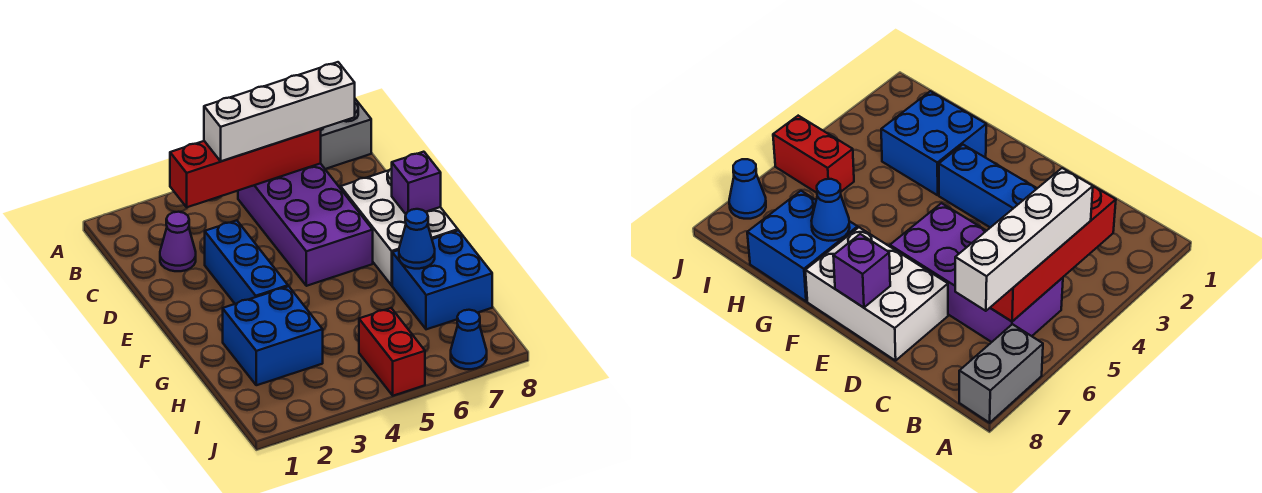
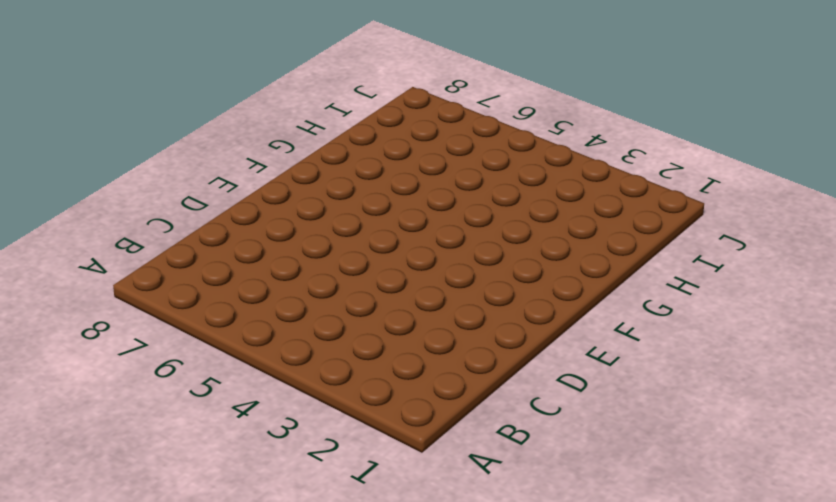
none -> grey 1x2 brick [321,99,371,169]
none -> purple 2x4 brick [238,163,373,286]
none -> purple 1x1 cone [160,212,196,271]

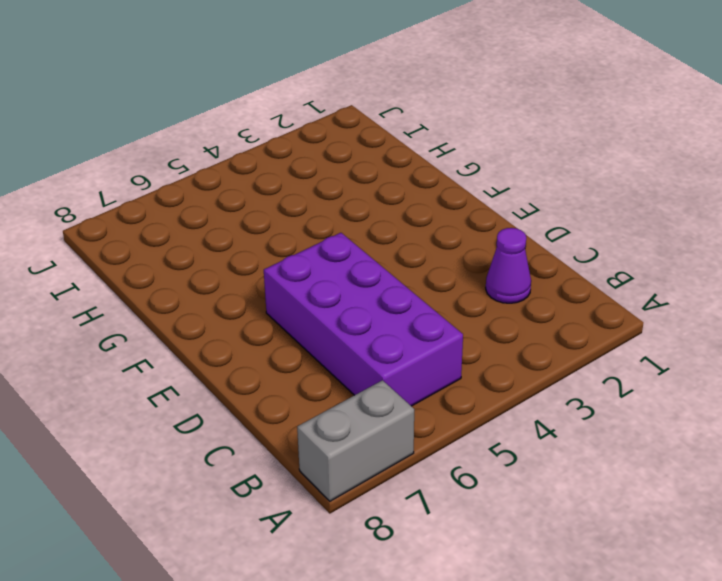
none -> blue 1x3 brick [205,220,288,304]
none -> white 2x3 brick [341,169,458,285]
none -> blue 2x2 brick [223,286,323,385]

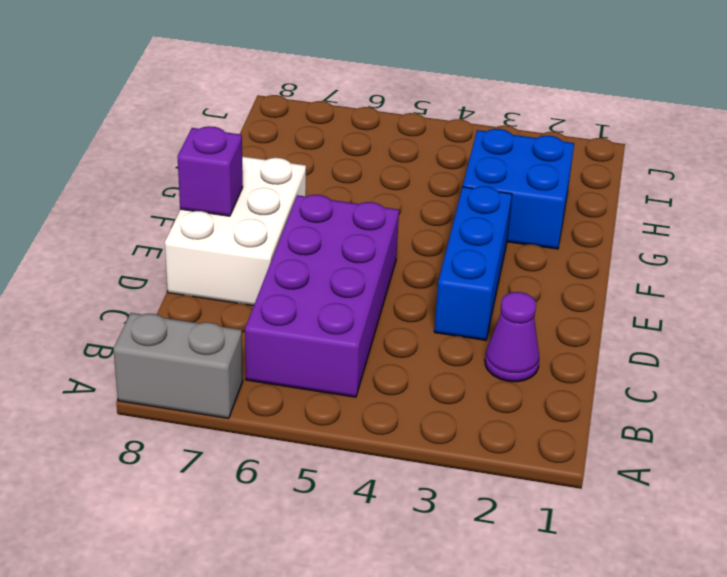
none -> blue 2x2 brick [392,230,492,329]
none -> red 1x2 brick [359,308,425,396]
none -> blue 1x1 cone [451,310,487,369]

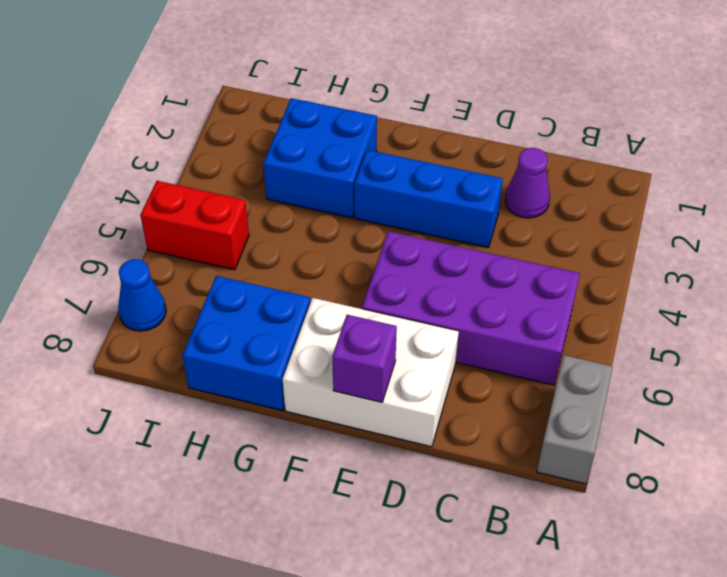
none -> red 1x4 brick [170,129,321,207]
none -> blue 1x1 cone [399,209,435,269]
none -> white 1x4 brick [204,62,355,161]

